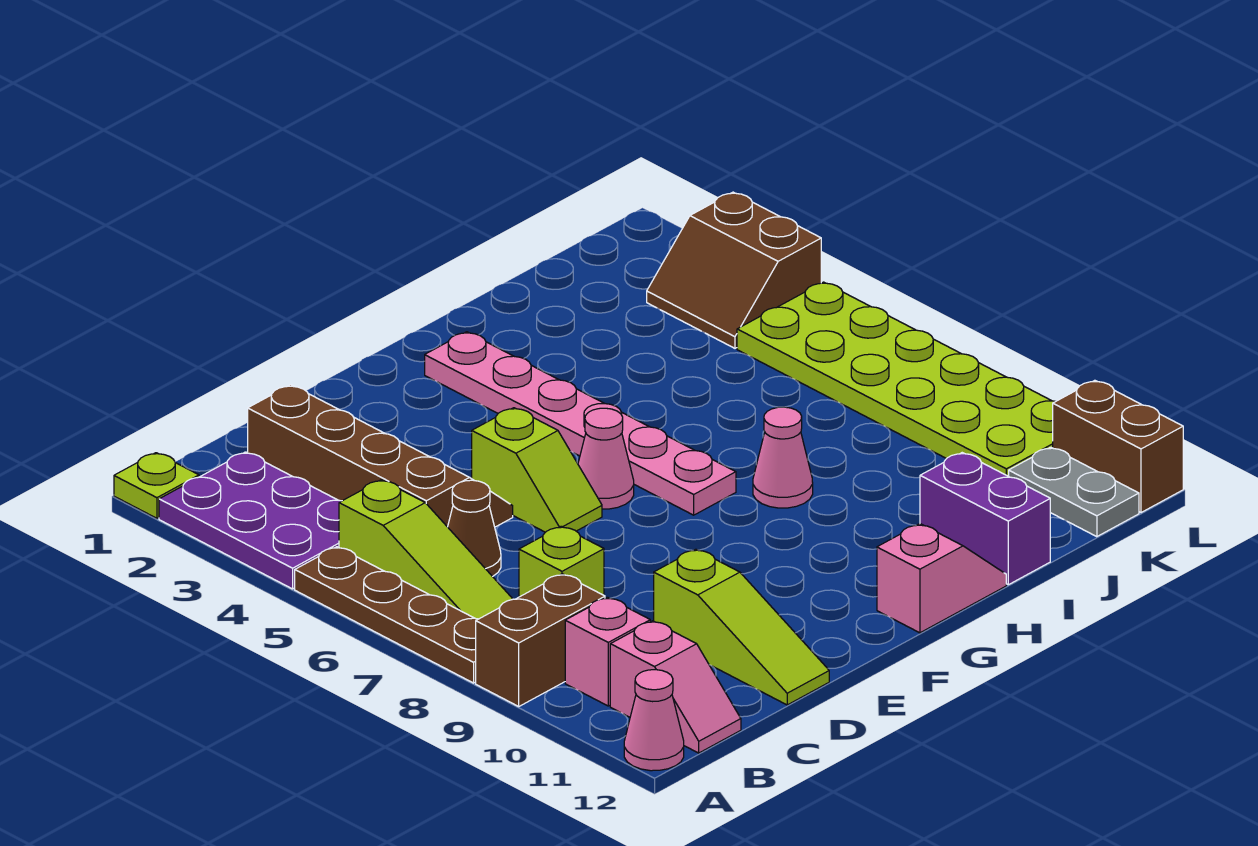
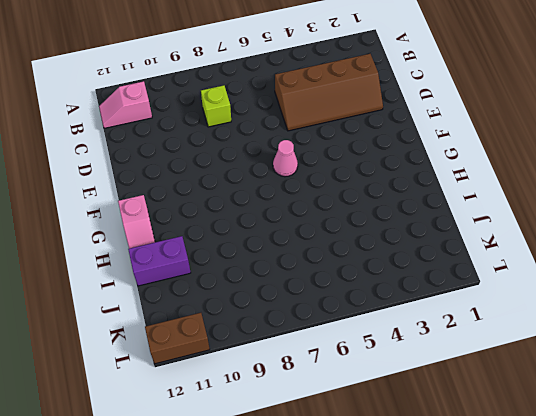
none -> lime 1x1 plate [114,453,199,518]
none -> purple 2x3 plate [159,452,341,589]
none -> brown 1x4 plate [295,547,478,683]

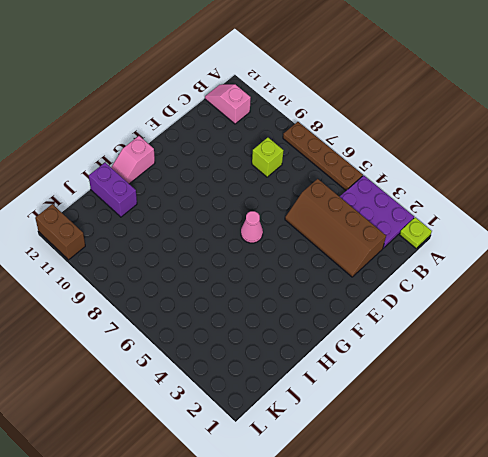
none -> brown 1x2 brick [476,574,605,706]
none -> pink 1x1 cone [624,670,684,771]
none -> lime 1x3 slope [339,480,513,619]

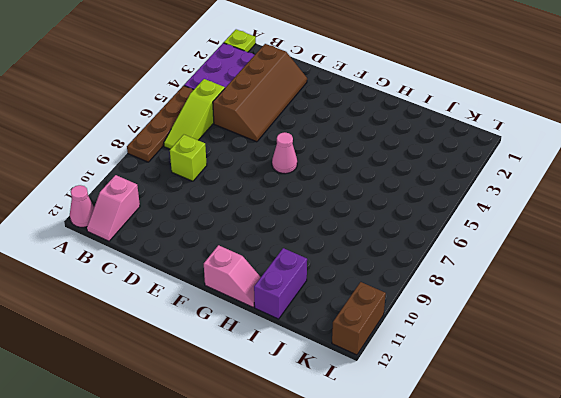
none -> brown 1x2 brick [476,574,605,706]
none -> pink 1x1 brick [565,597,650,706]
none -> brown 1x1 cone [448,480,501,577]

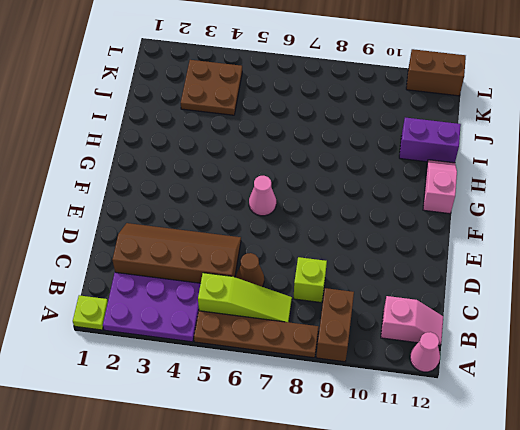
brown 2x2 plate [181,60,242,115] -> brown 2x2 slope [647,192,821,348]
none -> pink 1x1 brick [565,597,650,706]
none -> lime 1x3 slope [654,549,829,705]
none -> lime 1x2 slope [472,408,602,532]

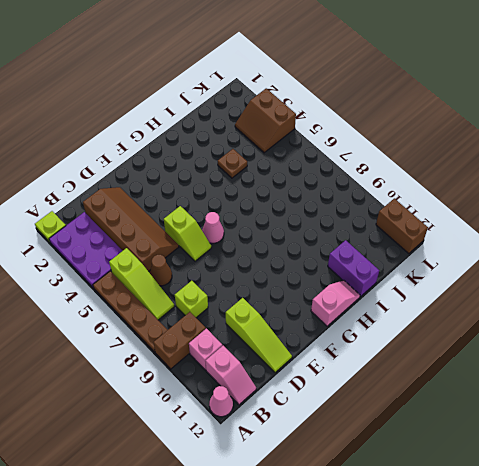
brown 1x1 plate [218,149,247,178] -> none
none -> pink 1x6 plate [425,332,736,515]
none -> pink 1x1 cone [753,407,813,508]
none -> lime 2x6 plate [737,282,1056,476]

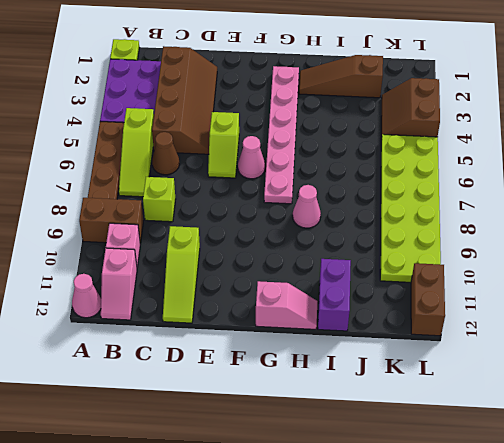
brown 1x3 slope [299,55,383,98] -> none
none -> grey 1x2 plate [1009,447,1139,537]

